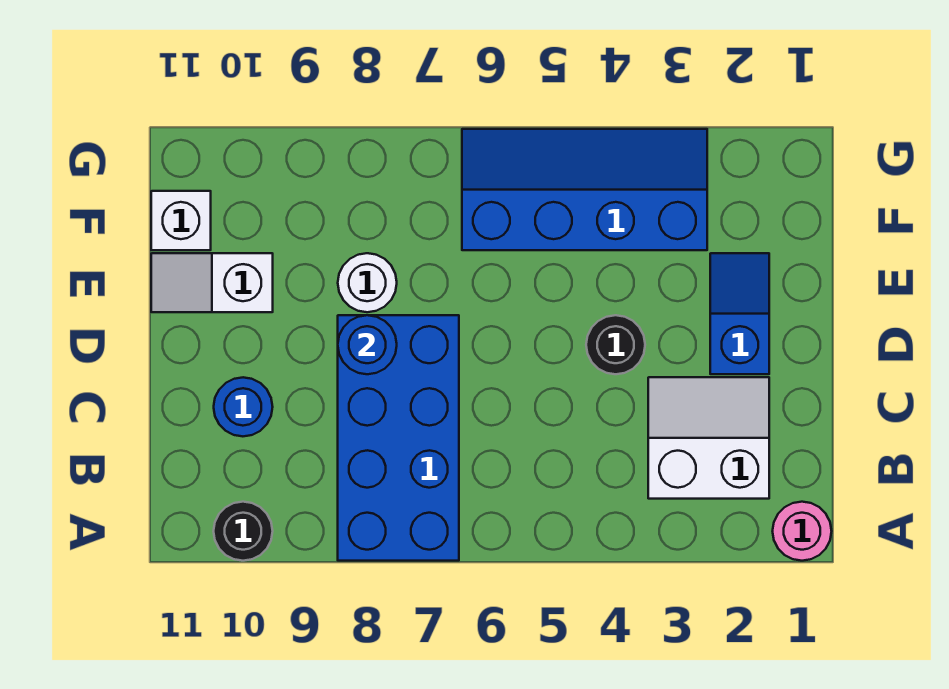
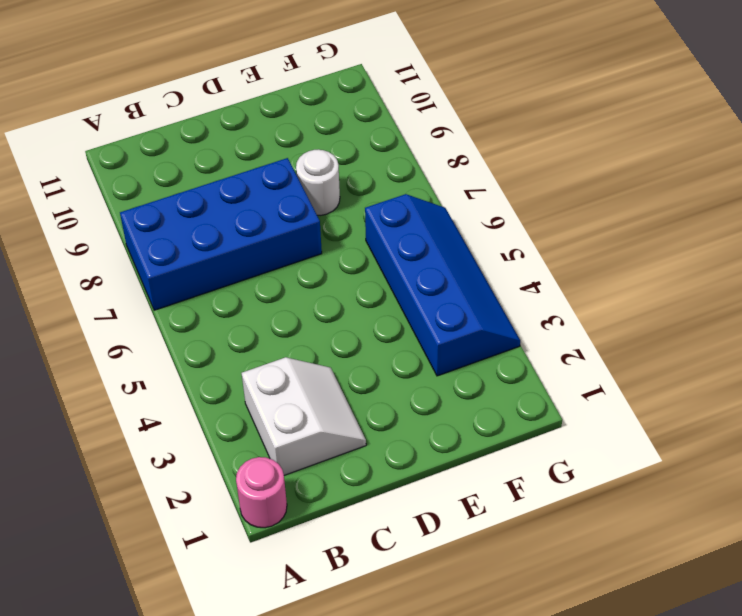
none -> black 1x1 round brick [214,502,273,561]
none -> blue 1x1 round brick [214,377,273,436]
none -> blue 1x2 slope [710,253,769,374]

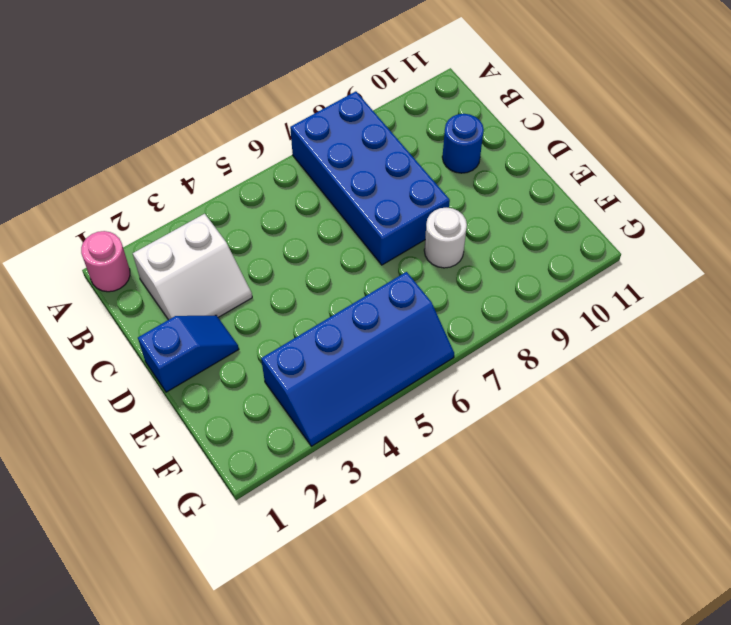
blue 1x2 slope [138,315,239,392] -> blue 1x2 slope turned to [710,253,769,374]
none -> black 1x1 round brick [214,502,273,561]
none -> black 1x1 round brick [586,315,645,374]
none -> white 1x2 slope [151,253,273,312]

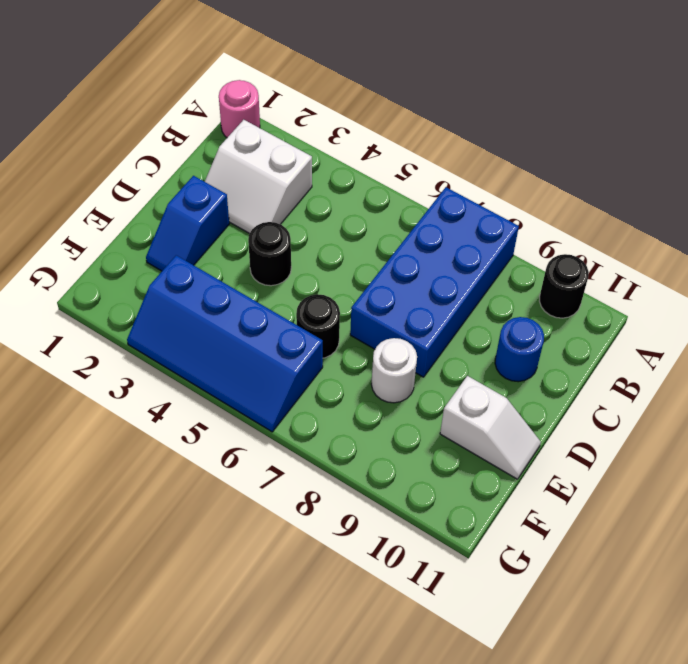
black 1x1 round brick [296,294,340,358] -> none
none -> white 1x1 brick [151,191,211,250]
none -> blue 1x1 round brick [338,315,397,374]

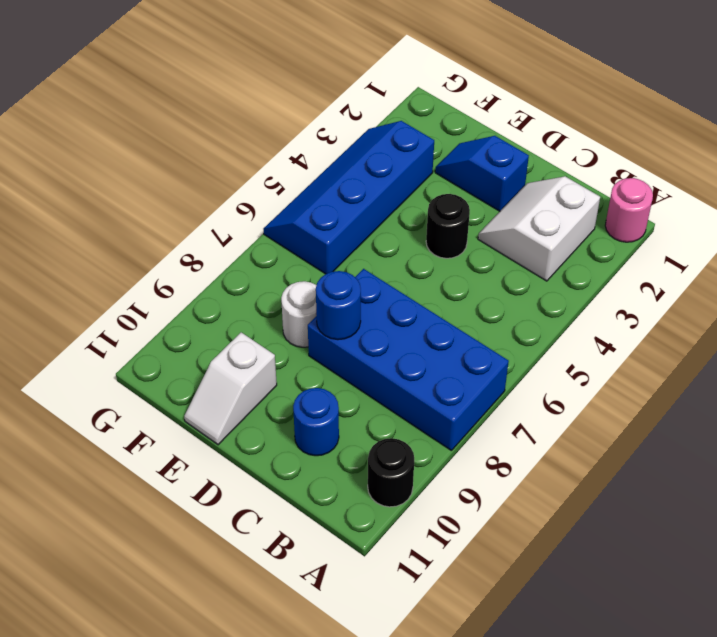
none -> white 1x1 brick [151,191,211,250]

